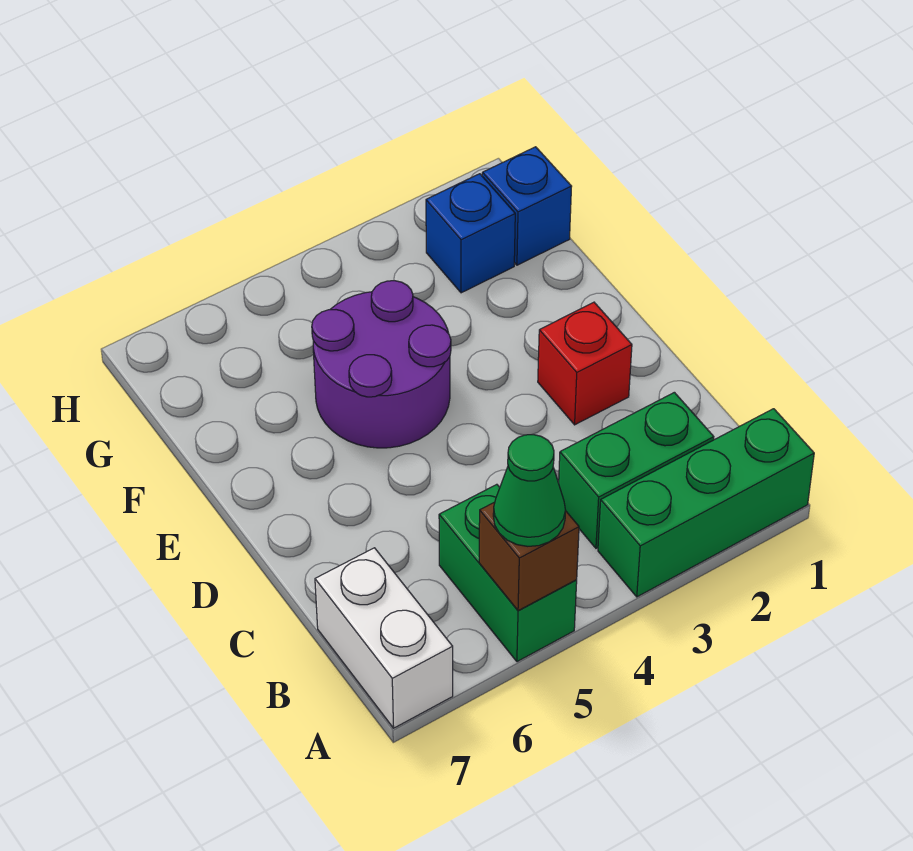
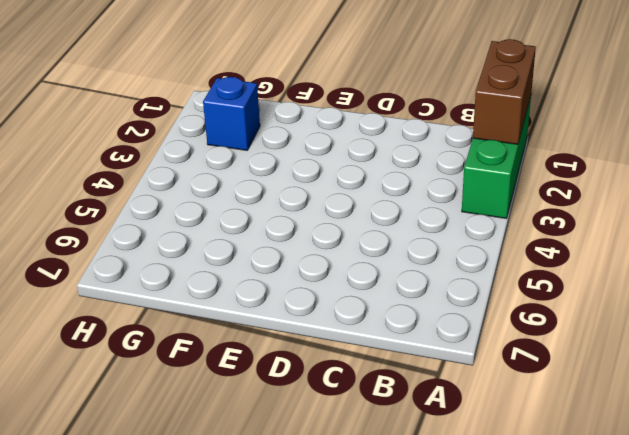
brown 1x2 brick [473,39,536,144] -> none
none -> green 1x2 brick [439,484,577,662]
none -> white 1x2 brick [315,548,453,728]

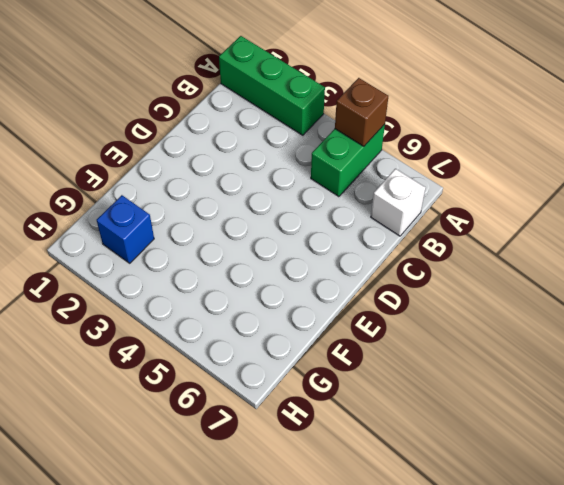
white 1x1 brick [371,169,426,236] -> white 1x2 brick [315,548,453,728]
none -> green 1x2 brick [559,392,714,548]
none -> red 1x1 brick [538,302,632,425]

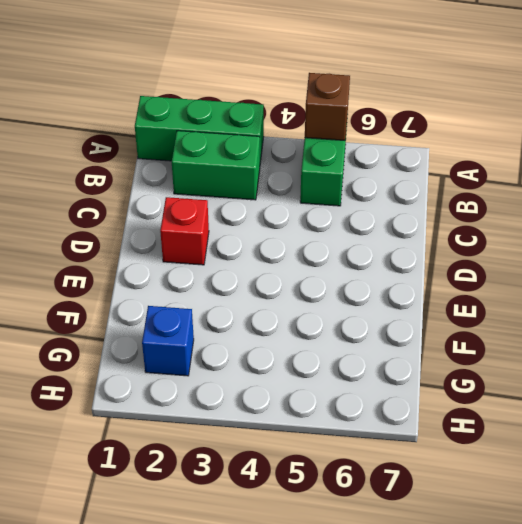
none -> white 1x2 brick [315,548,453,728]
none -> purple 2x2 round brick [312,281,451,448]

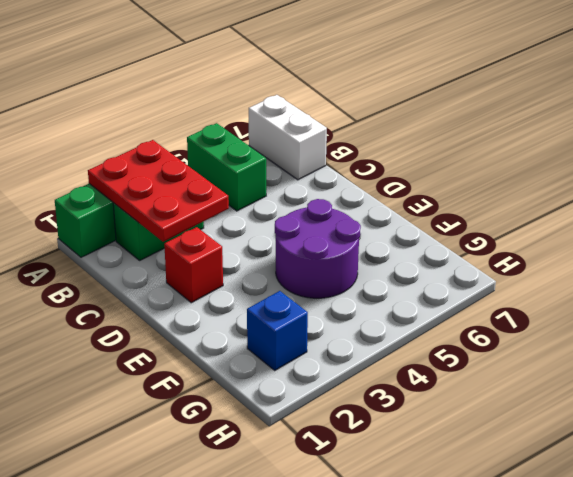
red 2x3 plate [88,140,229,242] -> none
none -> blue 1x1 brick [482,147,572,265]
none -> brown 1x1 brick [479,502,579,611]

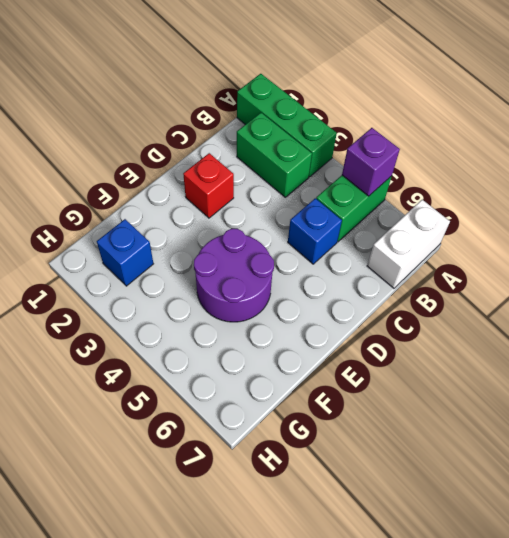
purple 1x1 brick [342,128,400,196] -> brown 1x1 brick [479,502,579,611]
blue 1x1 brick [288,198,342,264] -> blue 1x1 brick moved to [482,147,572,265]
none -> green 1x1 cone [493,435,565,546]

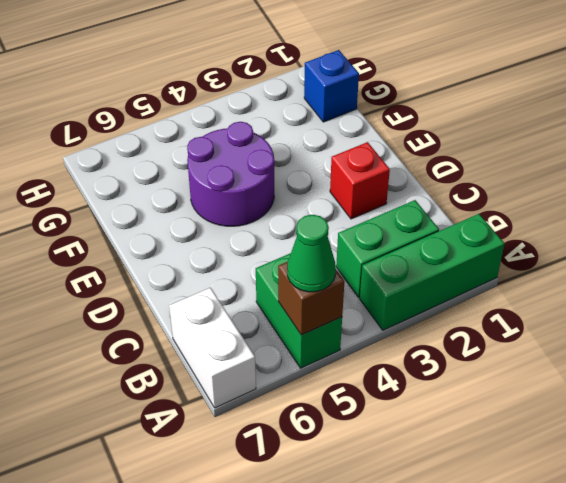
none -> blue 1x1 brick [426,174,515,293]

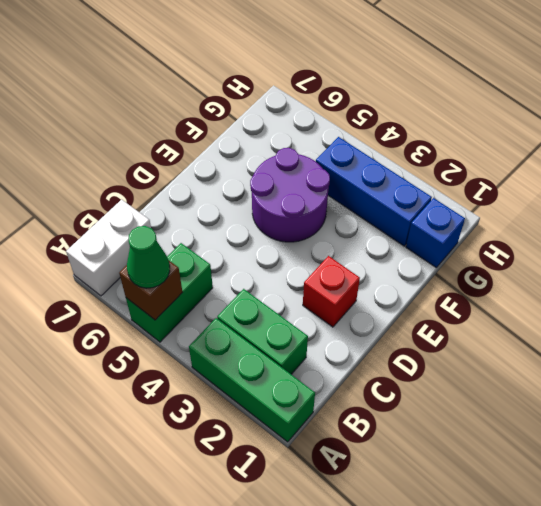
blue 1x3 brick [316,137,432,246] -> blue 1x1 brick [426,174,515,293]

